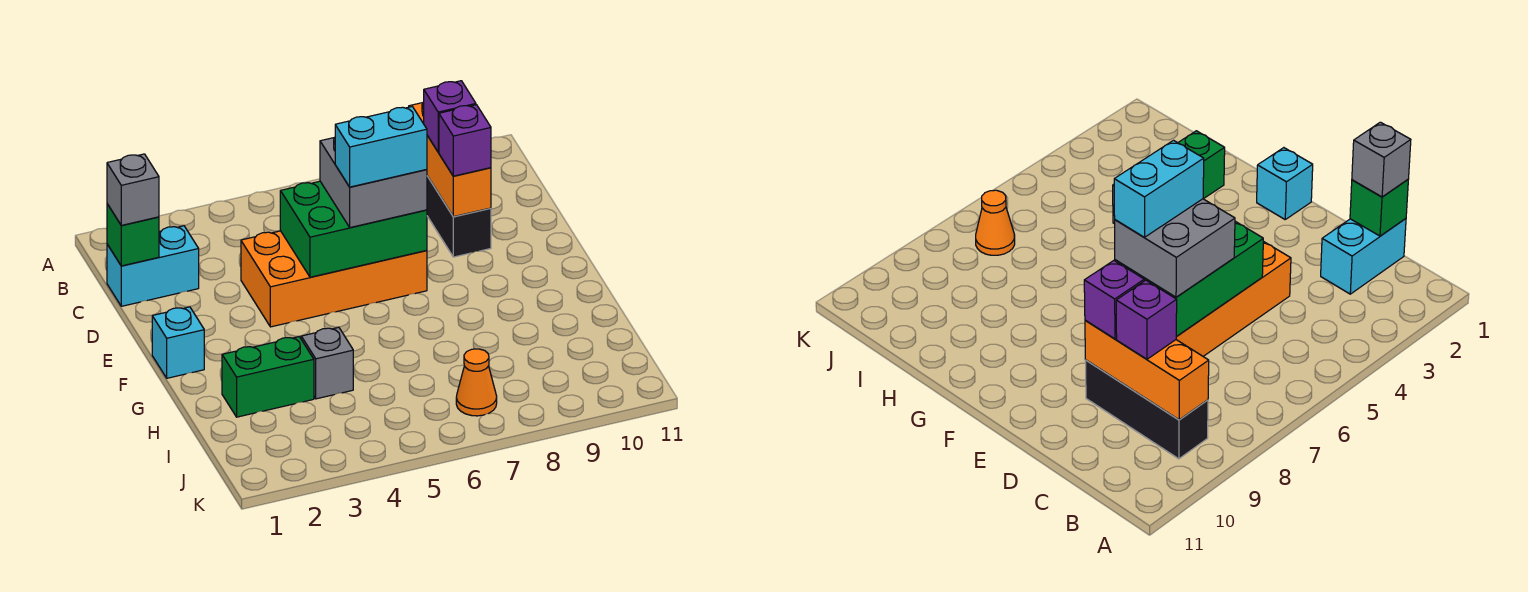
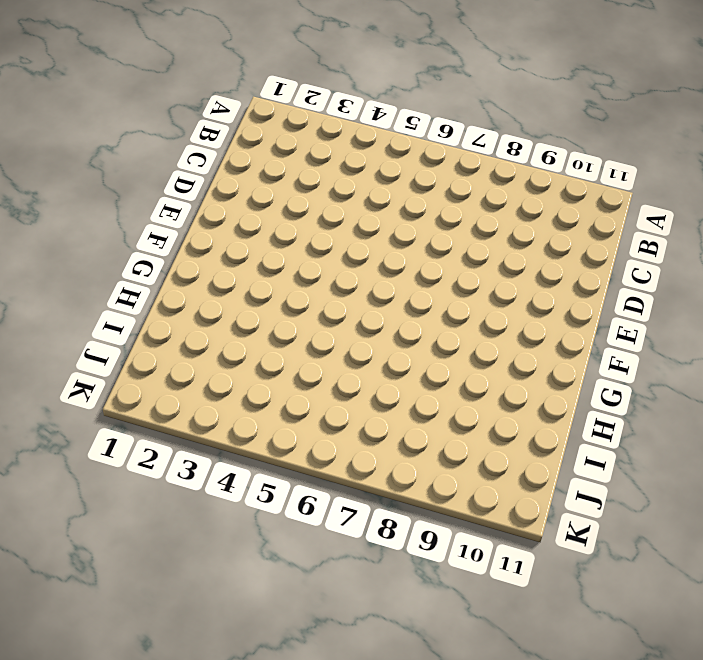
none -> black 1x3 brick [427,176,491,257]
none -> cyan 1x2 brick [107,226,199,306]
none -> orange 2x4 brick [241,231,427,327]

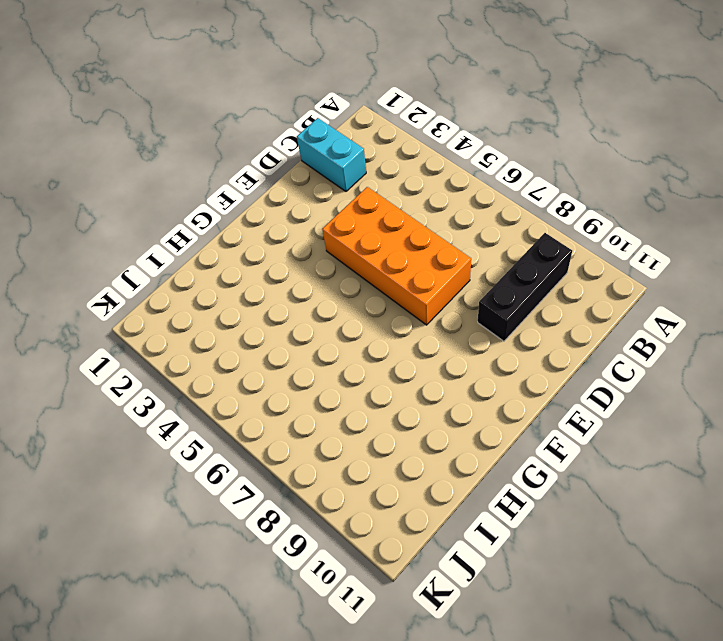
none -> cyan 1x1 brick [152,307,204,378]
none -> green 1x2 brick [222,337,314,417]
none -> grey 1x1 brick [301,327,353,399]

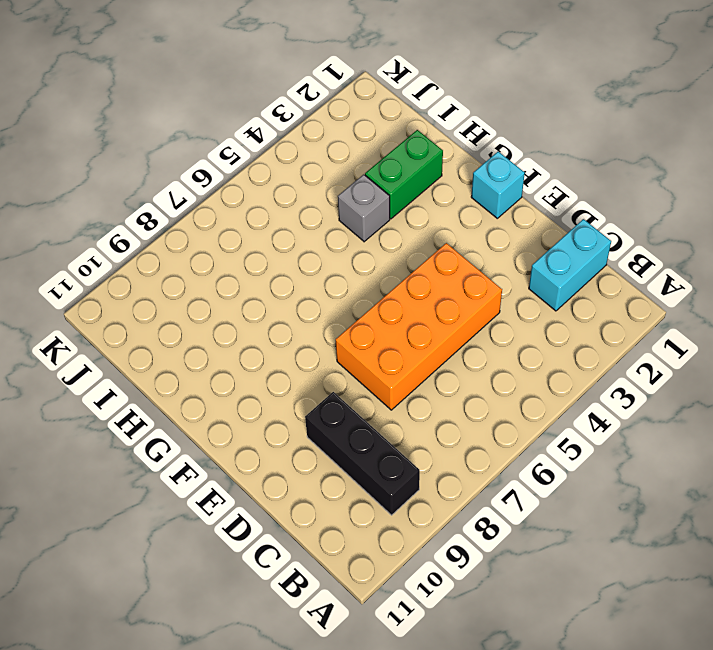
none -> orange 1x1 cone [456,349,497,416]
none -> orange 1x3 brick [409,102,491,217]
none -> green 1x1 brick [107,204,159,266]

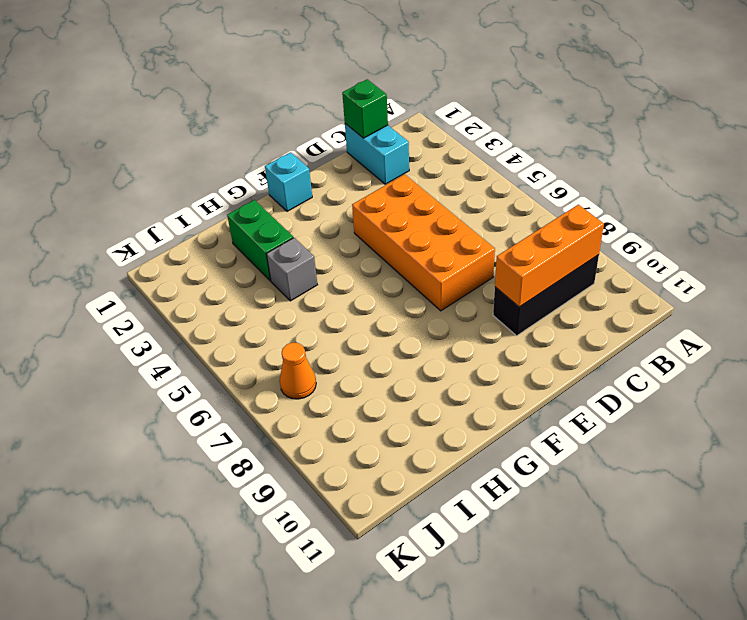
none -> green 2x3 brick [280,181,427,277]
none -> grey 1x1 brick [107,154,159,225]
none -> purple 1x1 brick [424,81,476,152]

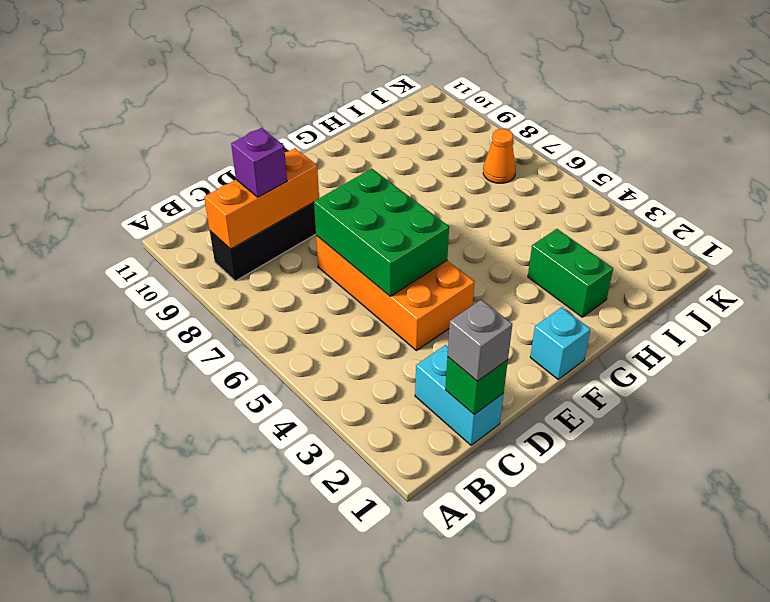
none -> grey 1x1 brick [301,327,353,399]
none -> grey 2x2 brick [320,137,427,227]
none -> purple 1x1 brick [439,105,491,176]

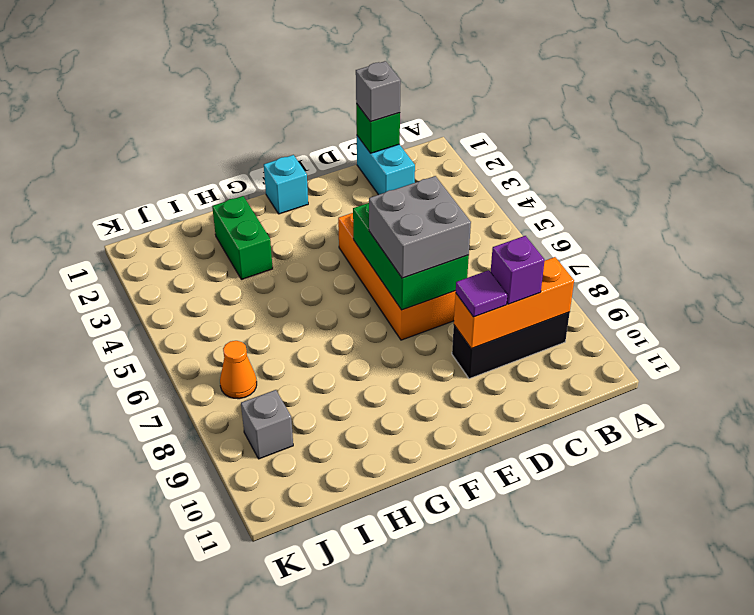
purple 1x1 tile [456,270,507,317] -> purple 1x1 brick [439,105,491,176]
grey 1x1 brick [241,390,293,459] -> grey 1x1 brick moved to [301,327,353,399]
none -> cyan 1x2 brick [335,107,427,187]

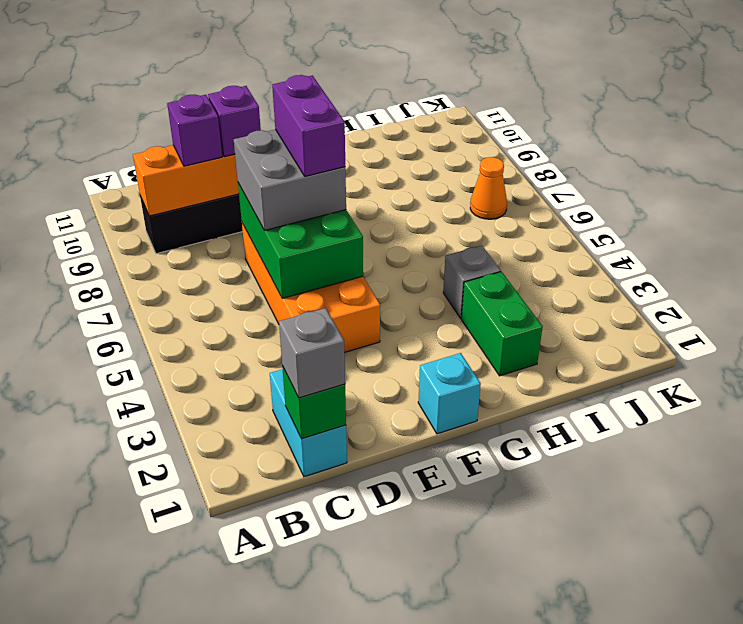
purple 1x2 brick [272,75,345,176] -> cyan 1x2 brick [335,107,427,187]

